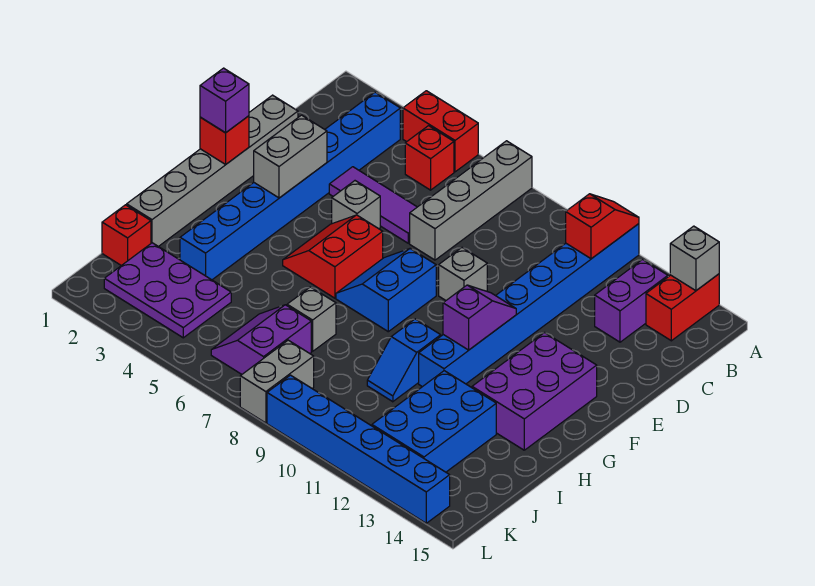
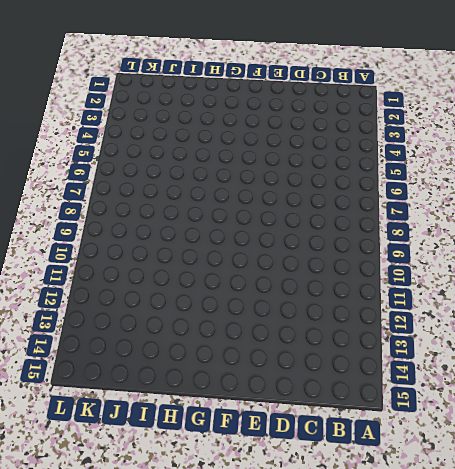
none -> red 1x2 brick [403,91,478,172]
none -> grey 1x4 brick [410,141,532,260]
none -> blue 1x8 brick [419,224,639,387]

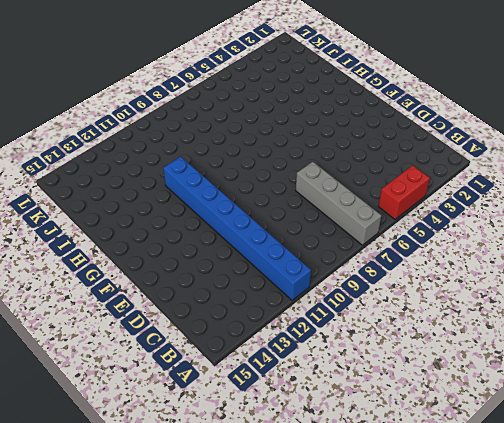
none -> red 1x2 brick [646,274,719,341]
none -> blue 1x8 brick [180,92,400,280]
none -> red 1x1 brick [405,126,454,190]

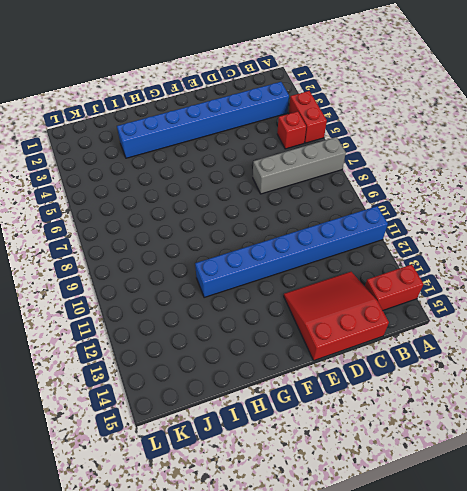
red 3x3 slope [284,272,389,360] -> purple 1x2 brick [595,260,668,342]
none -> grey 1x6 brick [127,95,298,247]
none -> purple 1x3 tile [329,167,417,243]
none -> grey 1x1 brick [332,181,380,229]

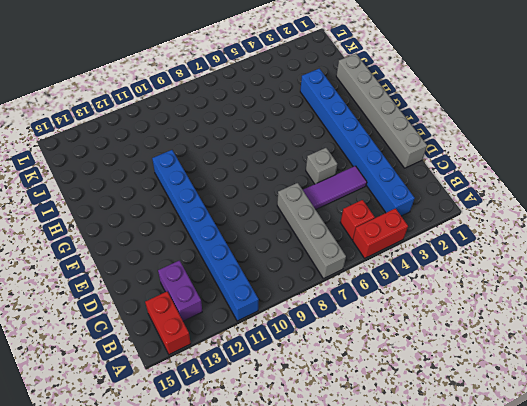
none -> grey 1x1 brick [439,248,487,300]
none -> red 2x2 slope [283,215,383,298]
none -> blue 2x2 slope [336,249,436,332]

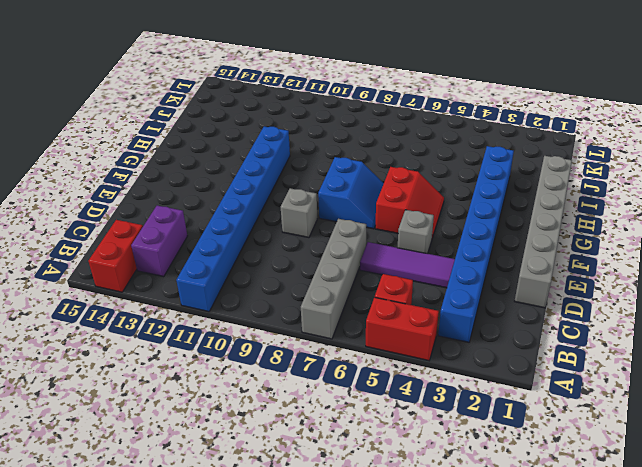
none -> purple 2x3 brick [472,333,597,450]
none -> blue 1x2 slope [367,319,441,402]
none -> grey 1x1 brick [287,287,336,351]

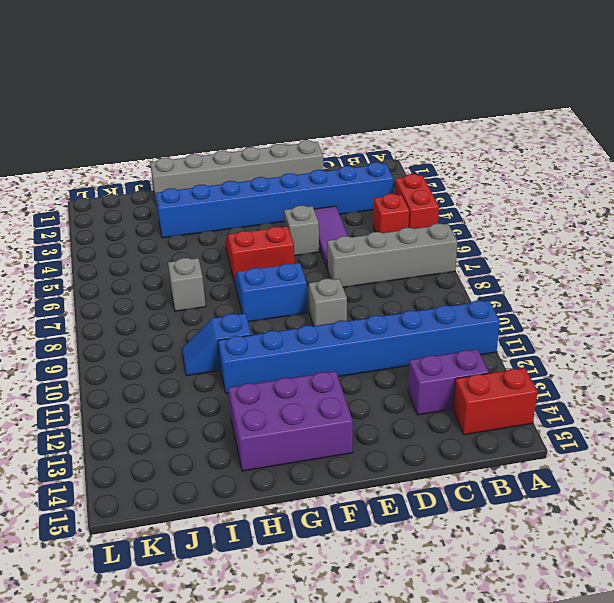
none -> blue 2x3 brick [372,371,496,472]
none -> red 1x1 brick [102,205,151,266]
none -> purple 2x3 plate [104,243,231,338]

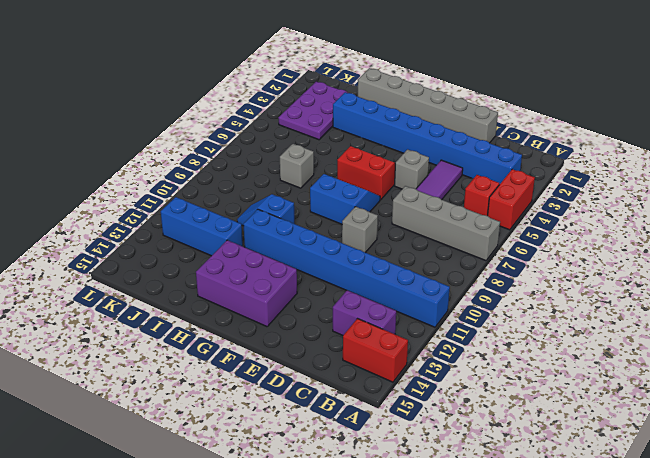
blue 1x3 brick [161,197,243,256] -> blue 2x3 brick [372,371,496,472]
none -> red 1x1 brick [102,205,151,266]
none -> purple 2x2 slope [211,305,311,374]
none -> grey 1x2 brick [240,340,314,423]

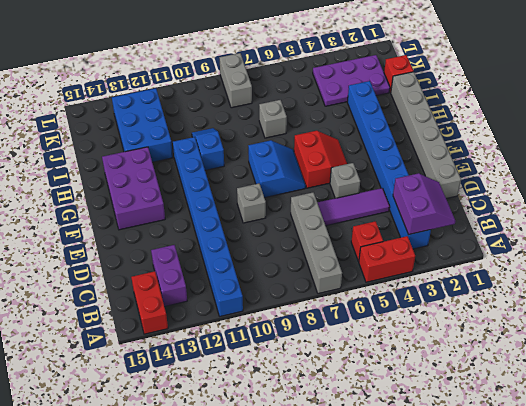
purple 2x2 slope [393,173,455,235] -> purple 2x2 slope moved to [211,305,311,374]
none -> blue 1x6 brick [267,375,450,523]
none -> red 1x2 slope [566,194,639,259]
none -> grey 1x1 brick [670,226,719,291]

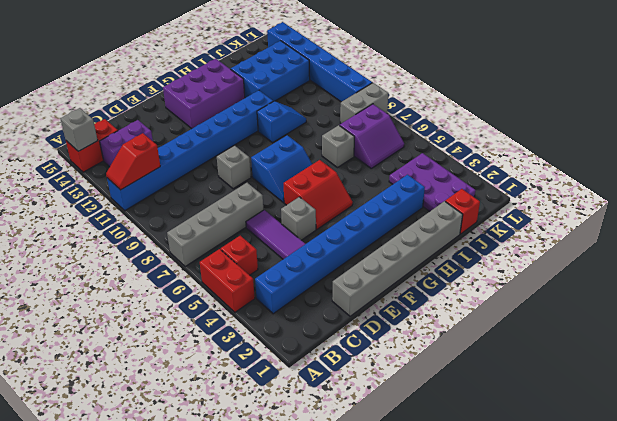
none -> grey 1x2 brick [254,115,327,198]
none -> red 1x1 brick [200,116,249,165]
none -> purple 1x2 slope [443,285,516,350]

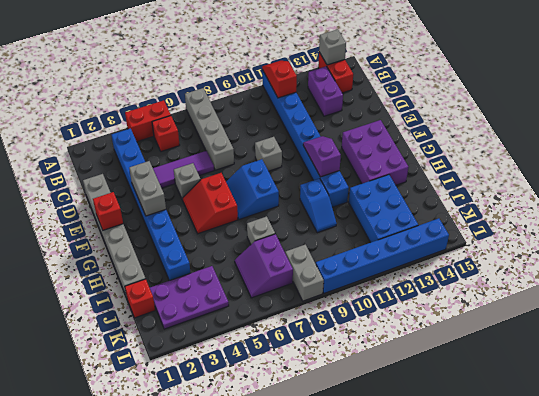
none -> purple 1x1 brick [200,68,249,133]

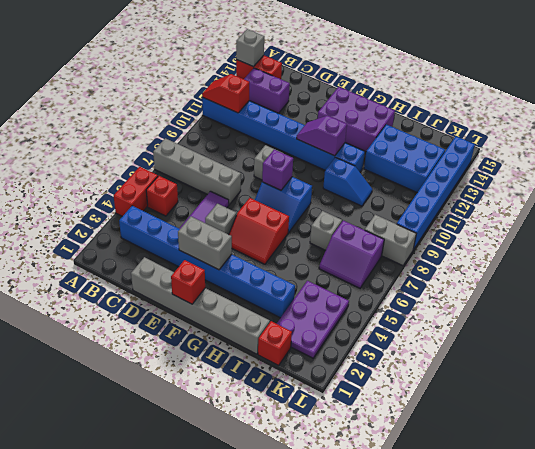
purple 1x1 brick [262,149,293,190] -> purple 1x1 brick moved to [200,68,249,133]

